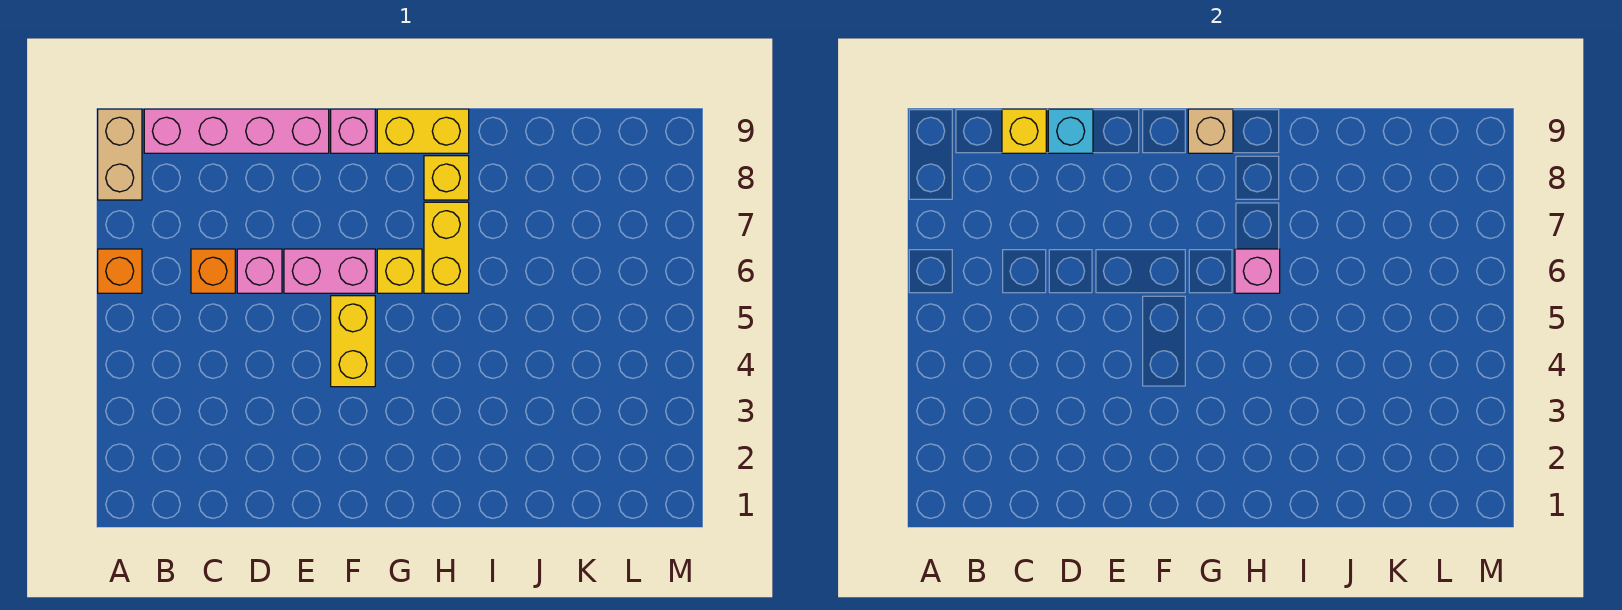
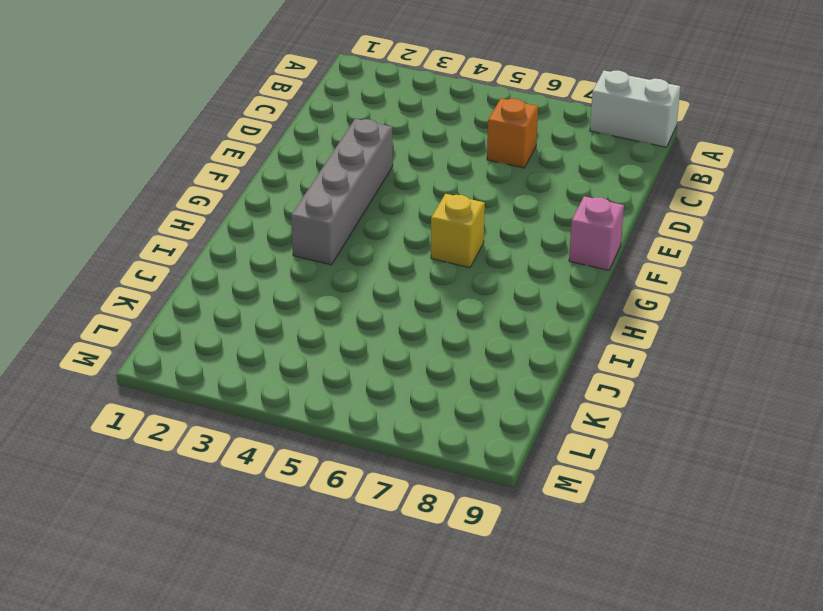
white 1x2 brick [590,71,680,147] -> tan 1x2 brick [98,109,142,200]
grey 1x4 brick [291,119,393,265] -> none
none -> orange 1x1 brick [98,249,142,293]
none -> pink 1x4 brick [144,109,329,153]
none -> pink 1x1 brick [237,249,282,293]

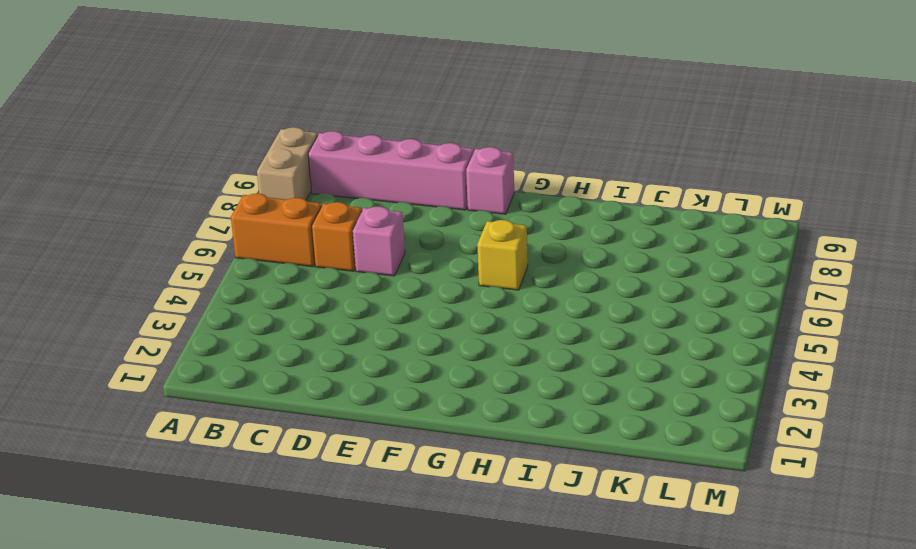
orange 1x2 brick [231,193,322,267] -> orange 1x1 brick [98,249,142,293]
none -> pink 1x2 brick [284,249,375,293]
none -> yellow 1x2 brick [331,296,375,387]
none -> yellow 1x2 brick [377,109,469,153]

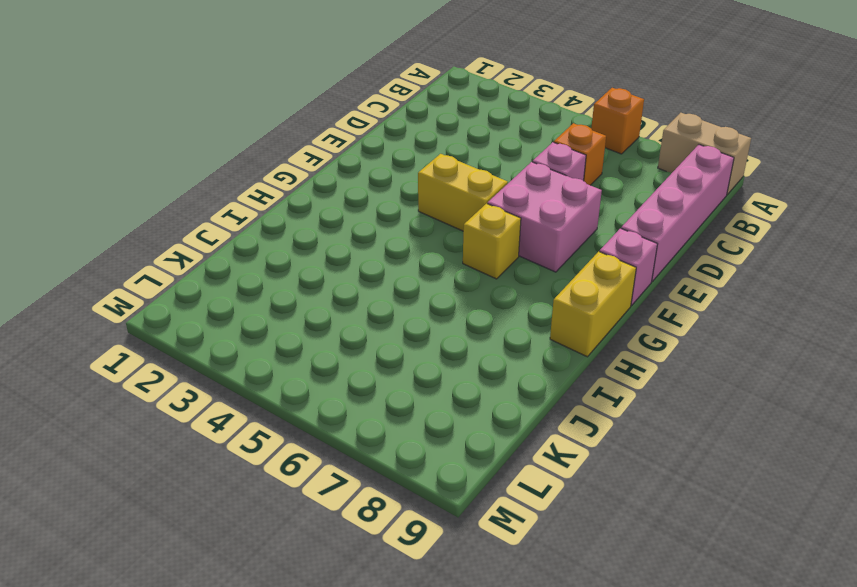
pink 2x2 brick [488,162,602,272] -> pink 1x2 brick [284,249,375,293]
none -> yellow 1x2 brick [424,202,469,293]
none -> yellow 1x1 brick [424,156,469,200]
none -> yellow 1x1 brick [1002,109,1046,153]

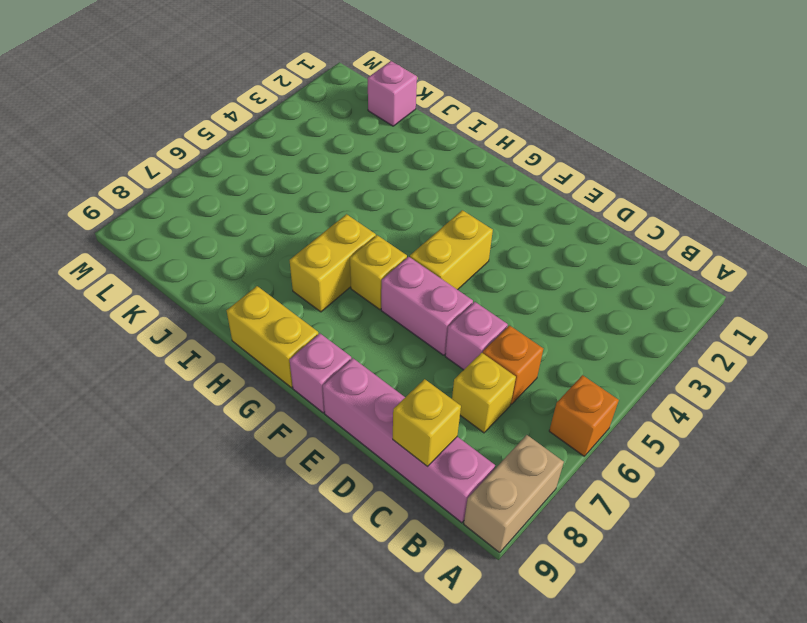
yellow 1x1 brick [452,353,516,433] -> yellow 1x1 brick moved to [424,156,469,200]
pink 1x1 brick [368,61,417,126] -> pink 1x1 brick moved to [1235,249,1280,293]
none -> cyan 1x1 brick [1048,109,1093,153]
none -> tan 1x1 brick [1188,109,1233,153]

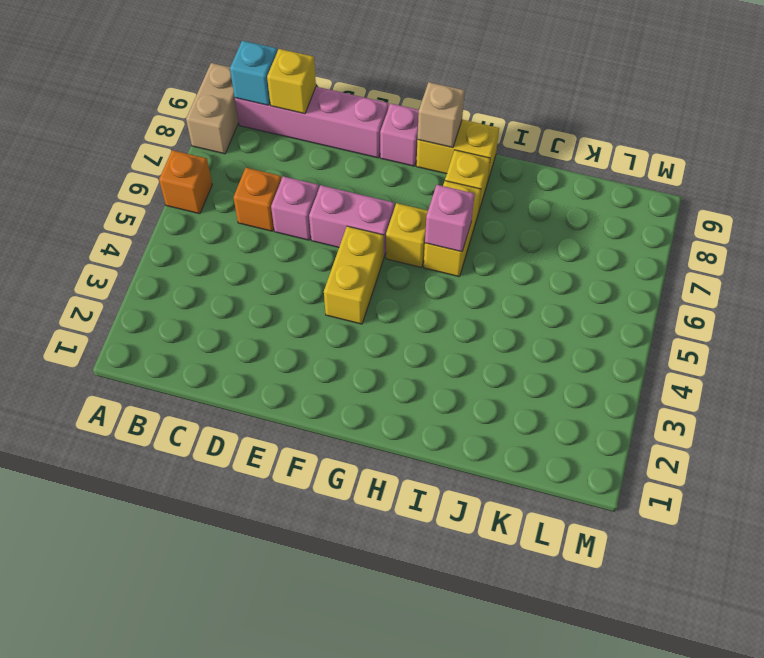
cyan 1x1 brick [230,41,277,105] -> cyan 1x1 brick moved to [1048,109,1093,153]

